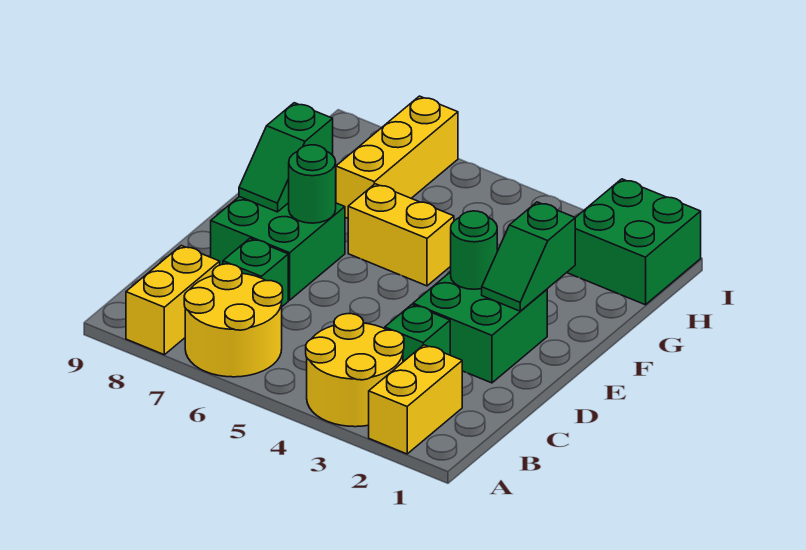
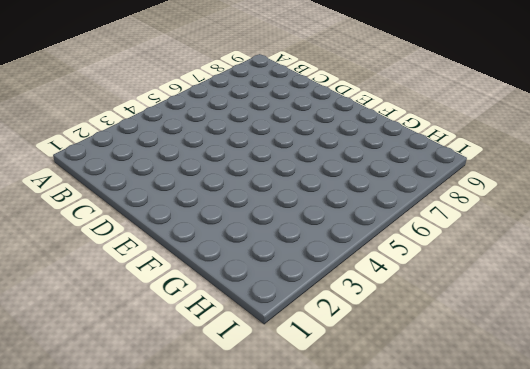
none -> yellow 1x2 brick [369,345,462,454]
none -> yellow 2x2 round brick [306,314,404,427]
none -> yellow 2x2 round brick [184,264,283,377]

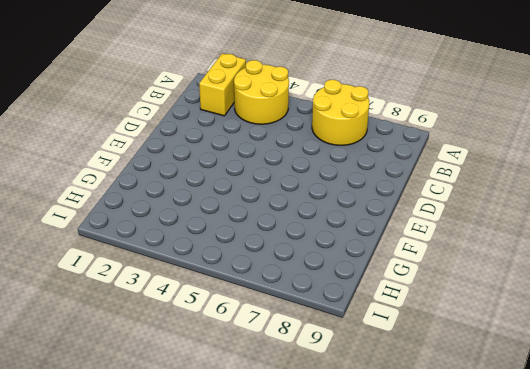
none -> yellow 1x2 brick [126,246,220,355]
none -> green 1x1 brick [385,305,450,362]
none -> green 1x1 brick [223,238,288,306]

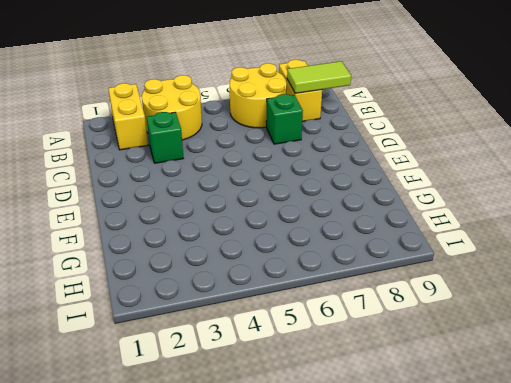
lime 1x2 tile [287,61,351,93] -> none
none -> green 2x2 brick [413,272,547,383]
none -> green 2x2 brick [211,197,345,300]
none -> yellow 1x2 brick [348,184,454,286]

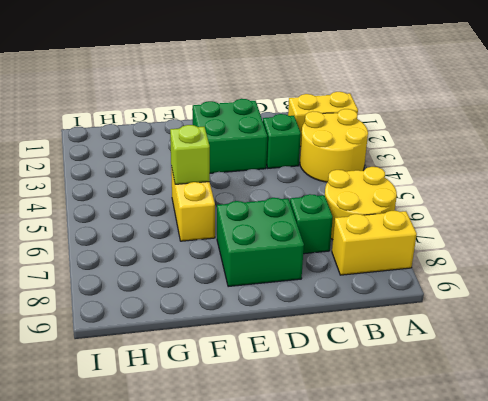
lime 1x1 brick [170,125,210,184] -> none
none -> yellow 1x3 brick [336,96,458,218]
none -> green 2x2 brick [567,179,701,305]
none -> green 1x2 slope [482,202,575,311]

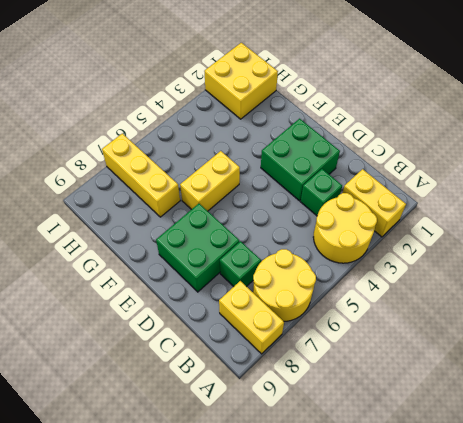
yellow 2x2 brick [204,43,278,119] -> green 2x2 brick [567,179,701,305]
none -> green 1x2 slope [482,202,575,311]
none -> green 1x1 round brick [451,211,497,289]
none -> green 1x1 round brick [289,145,336,223]

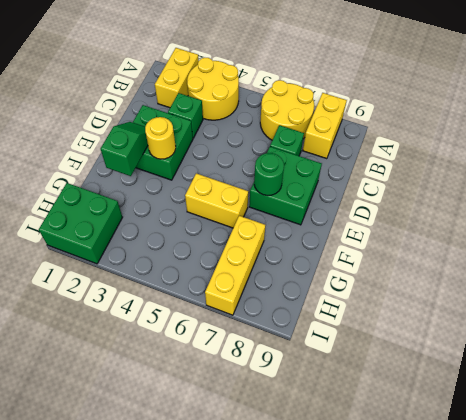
yellow 1x1 round brick [145,117,176,159] -> green 1x1 round brick [451,211,497,289]
none -> green 1x2 slope [239,103,333,212]

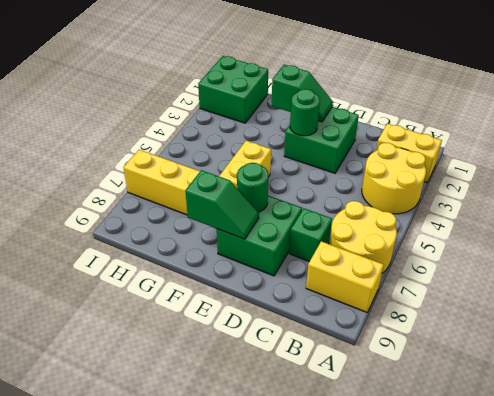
none -> green 1x1 brick [385,305,450,362]

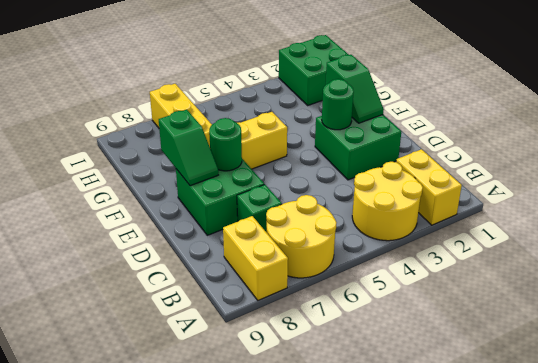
none -> green 1x1 brick [385,305,450,362]

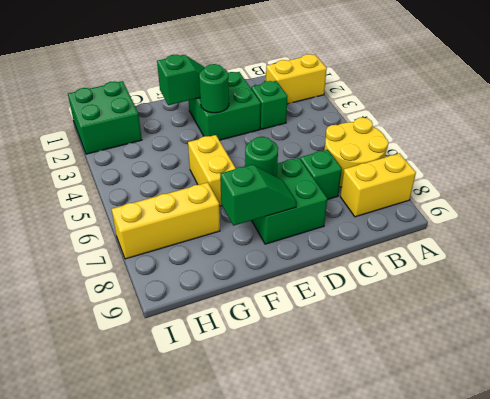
none -> yellow 2x2 round brick [306,314,404,427]

